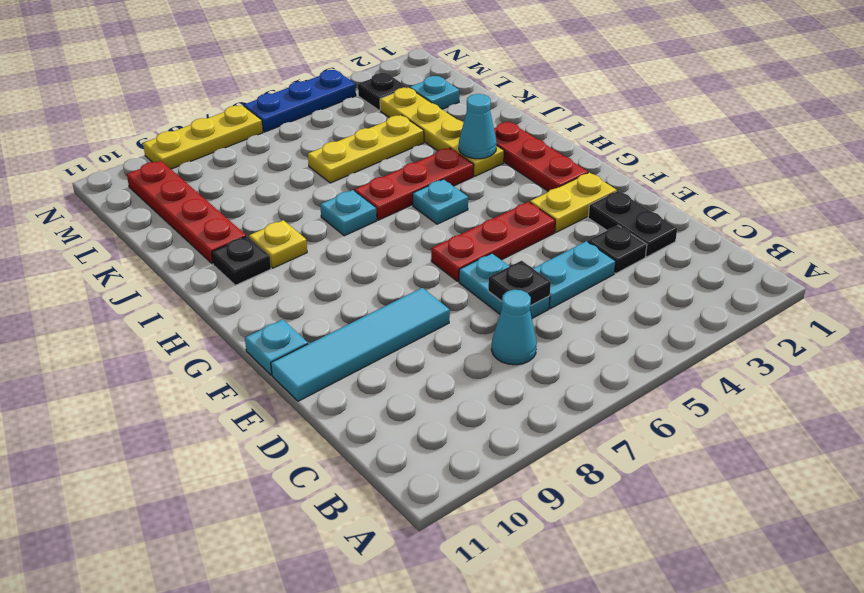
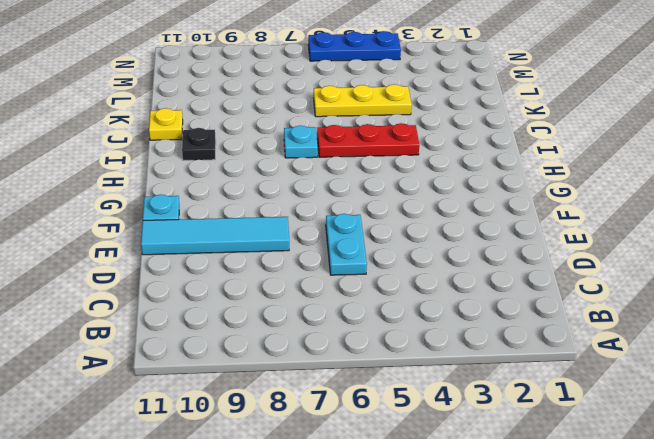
yellow 1x1 plate [149,108,183,140] -> yellow 1x1 plate moved to [249,220,307,268]
none -> cyan 1x1 cone [491,290,537,365]
none -> black 1x2 plate [588,191,677,257]
none -> black 1x1 plate [588,225,647,273]

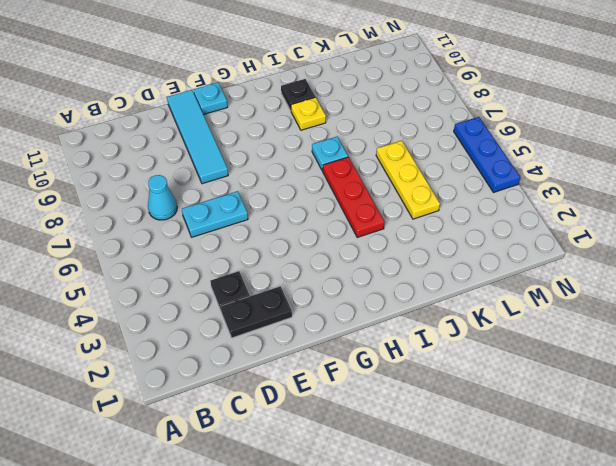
none -> cyan 1x2 plate [533,241,616,309]
none -> yellow 1x2 plate [530,173,617,232]
none -> red 1x3 plate [431,202,555,281]

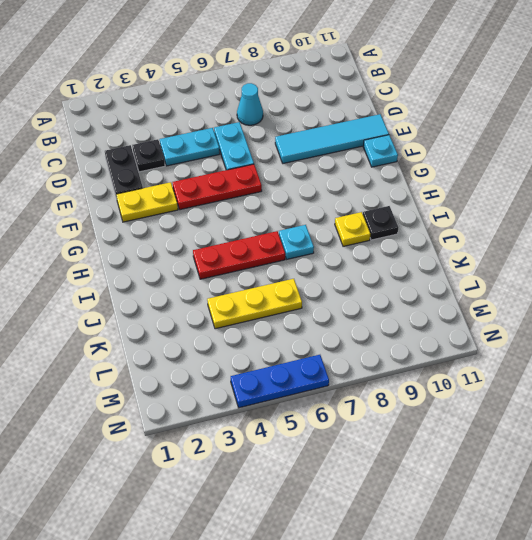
none -> red 1x3 plate [494,122,588,191]
none -> cyan 1x1 plate [413,179,468,224]
none -> yellow 1x4 plate [380,88,504,176]

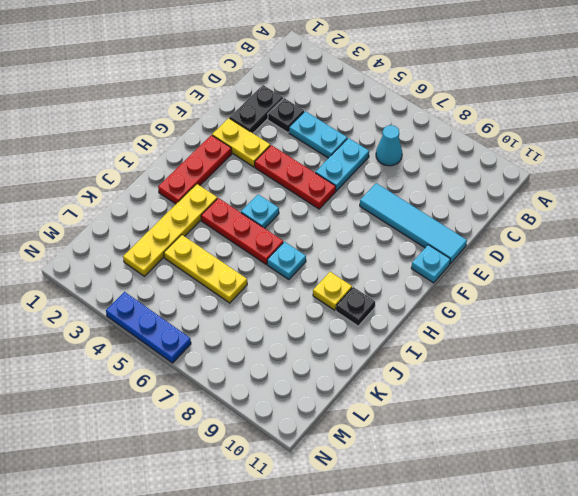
none -> red 1x4 plate [127,161,246,264]
none -> cyan 1x1 plate [410,76,459,109]
none -> black 1x1 plate [358,73,407,110]

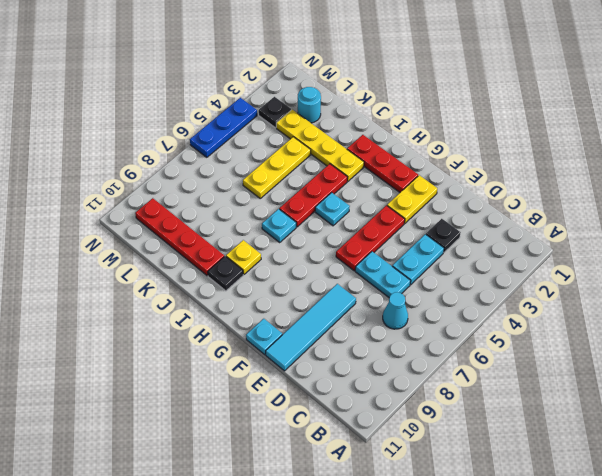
cyan 1x1 round brick [298,87,321,123] -> cyan 1x1 plate [410,76,459,109]
none -> black 1x2 plate [588,191,677,257]
none -> yellow 1x3 plate [143,105,263,169]
none -> black 1x1 plate [488,261,551,306]

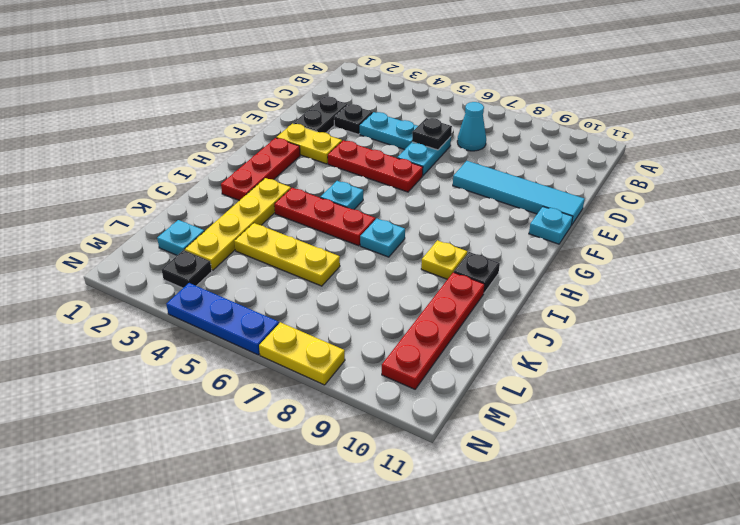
yellow 1x2 plate [259,322,345,385] -> yellow 1x3 plate [143,105,263,169]
none -> cyan 1x1 cone [459,94,497,159]

